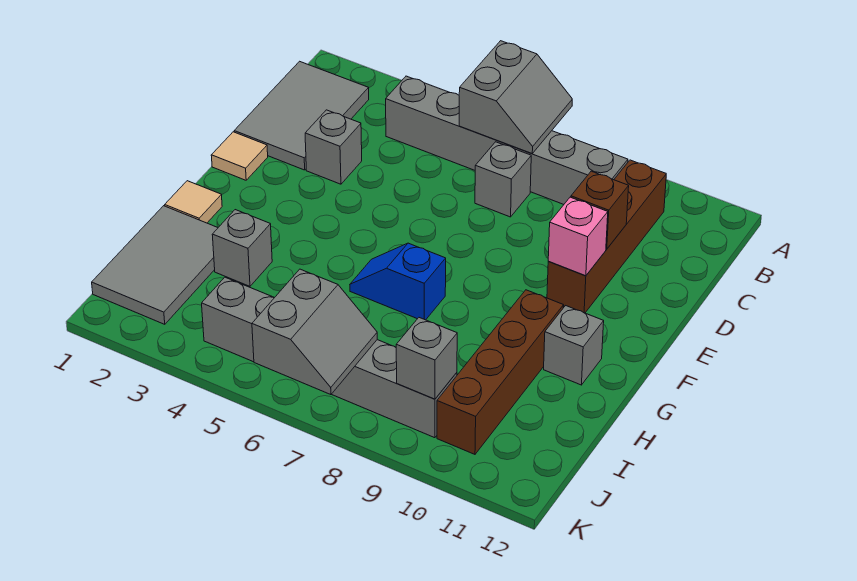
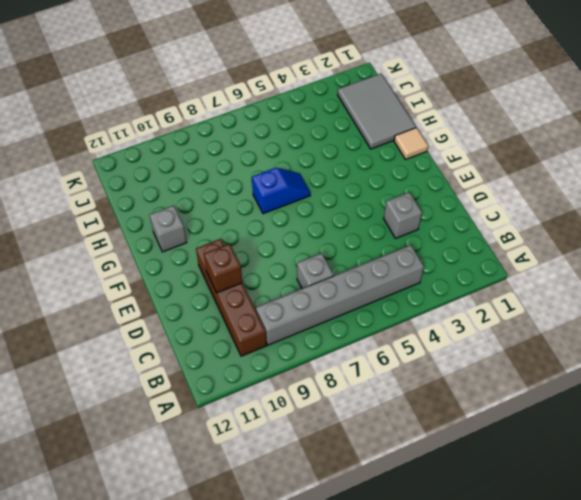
none -> grey 2x3 tile [234,61,369,170]
none -> tan 1x1 tile [211,132,268,180]
none -> brown 1x4 brick [437,290,564,454]

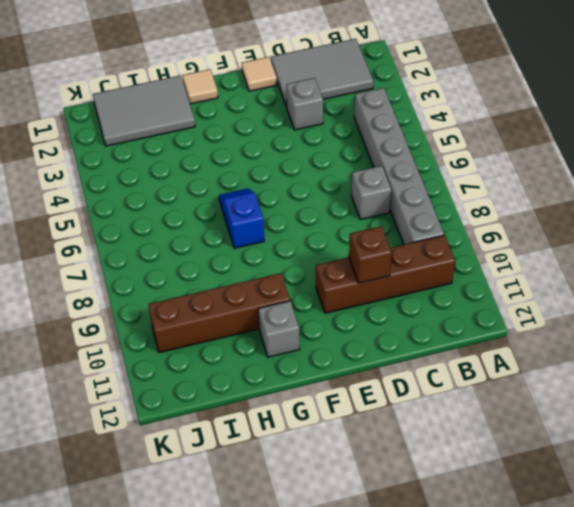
none -> grey 1x1 brick [212,210,272,286]
none -> grey 1x6 brick [202,277,457,438]
none -> grey 2x2 slope [459,41,572,154]

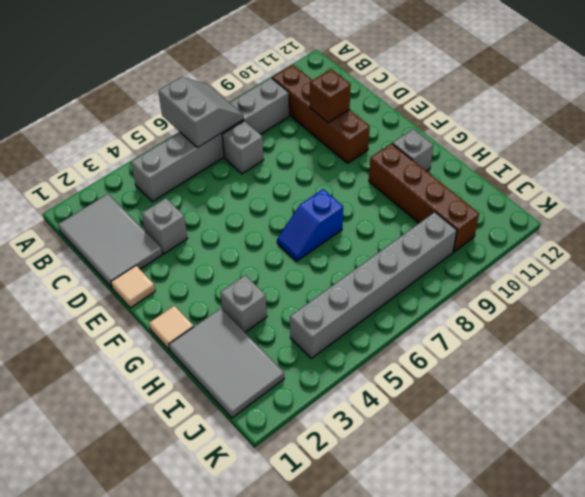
none -> pink 1x1 brick [548,197,608,276]
none -> grey 2x2 slope [252,269,377,395]
none -> grey 1x1 brick [396,318,457,399]

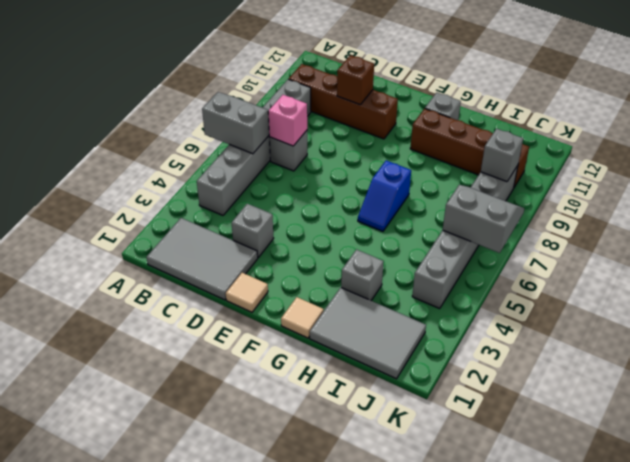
pink 1x1 brick [268,95,307,146] -> pink 1x1 brick moved to [548,197,608,276]

